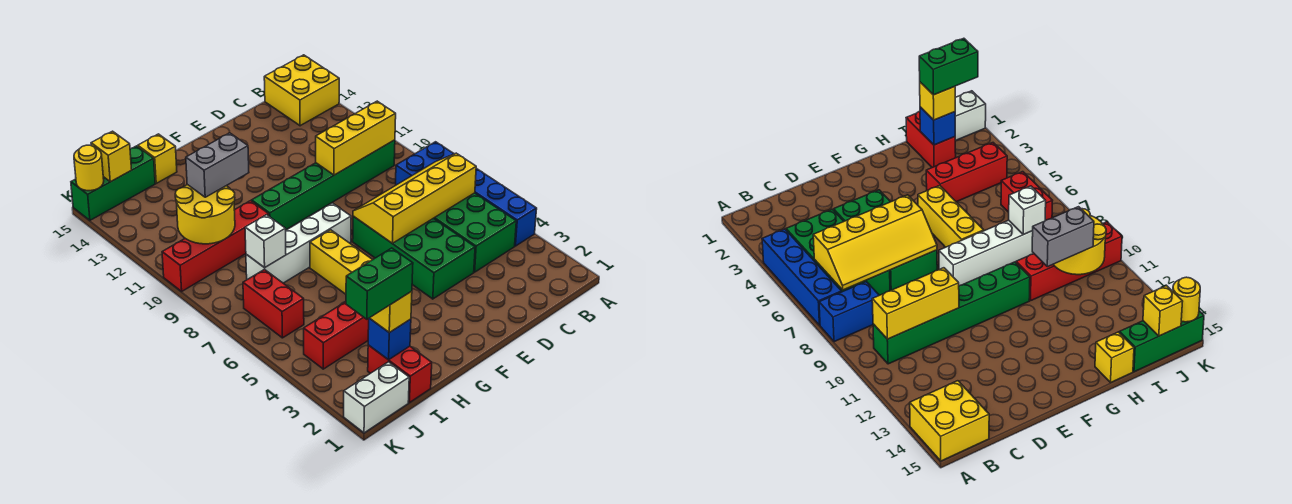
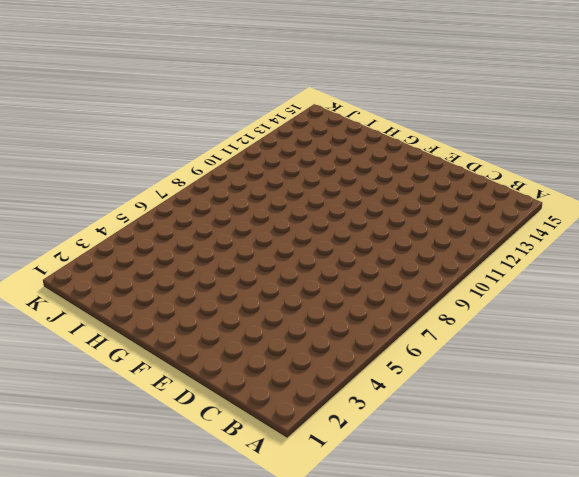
none -> blue 1x4 brick [475,168,537,246]
none -> blue 1x2 brick [396,142,454,185]
none -> yellow 2x2 brick [264,55,339,126]

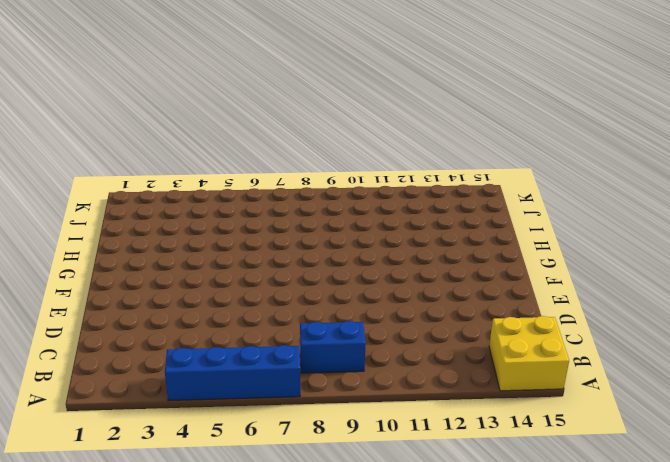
blue 1x2 brick [300,321,366,373] -> blue 1x2 brick turned to [396,142,454,185]
none -> green 2x4 brick [434,193,516,272]
none -> green 1x6 brick [252,140,395,230]
none -> green 2x4 brick [353,216,475,299]

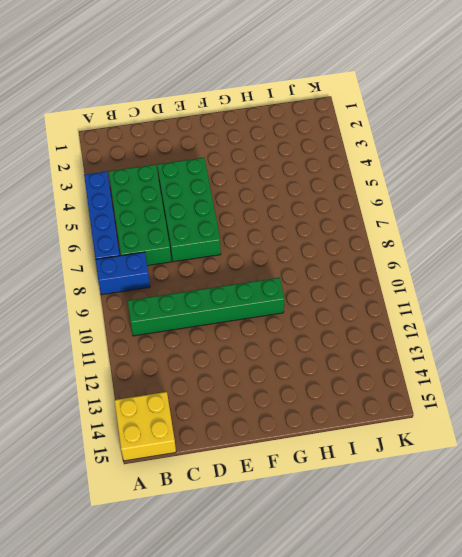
none -> white 1x4 brick [246,203,351,283]
none -> yellow 1x3 brick [310,230,372,294]
none -> red 1x3 brick [304,302,369,369]

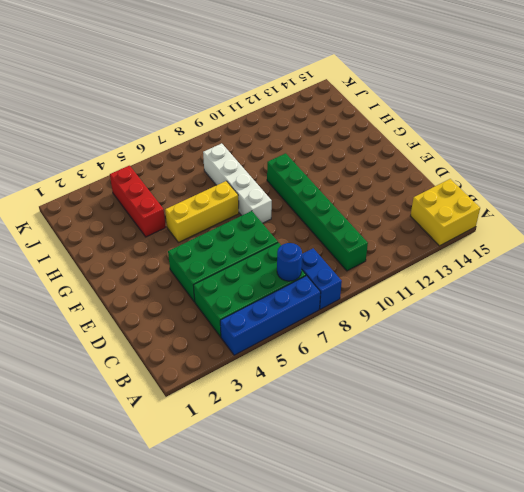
blue 1x1 round brick [277,243,302,281] -> yellow 2x4 slope [353,153,476,243]
none -> red 1x4 brick [162,201,269,291]
none -> yellow 1x1 brick [138,134,177,183]
none -> red 1x2 brick [368,345,432,403]

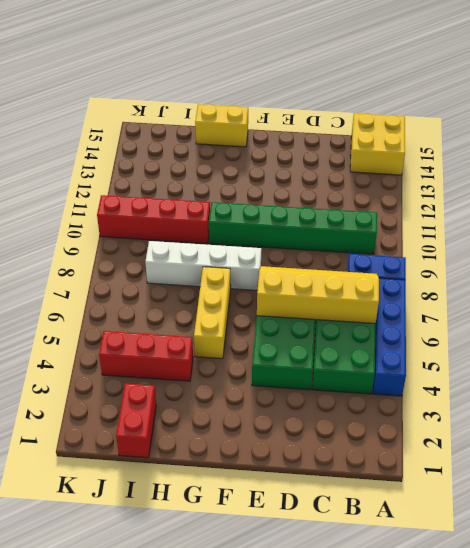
yellow 1x2 brick [195,104,248,147] -> yellow 1x1 brick [138,134,177,183]
none -> green 1x3 brick [71,146,155,220]
none -> white 1x2 brick [344,362,409,433]
none -> red 1x2 brick [243,269,304,338]

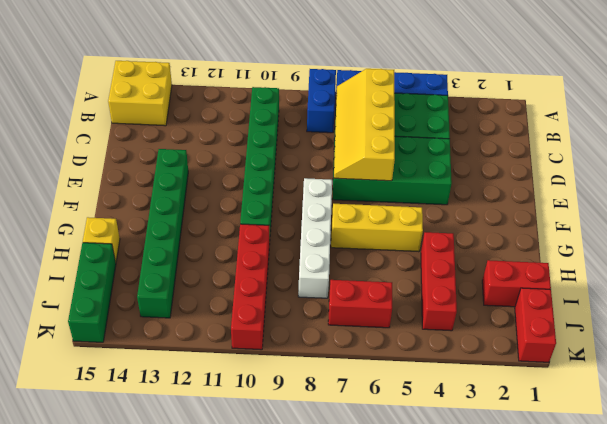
green 1x6 brick [137,149,188,318] -> none
red 1x2 brick [515,288,556,362] -> white 1x2 brick [344,362,409,433]
none -> yellow 1x3 brick [316,101,396,175]
none -> blue 1x1 brick [368,318,411,360]
none -> white 1x1 brick [245,215,286,268]

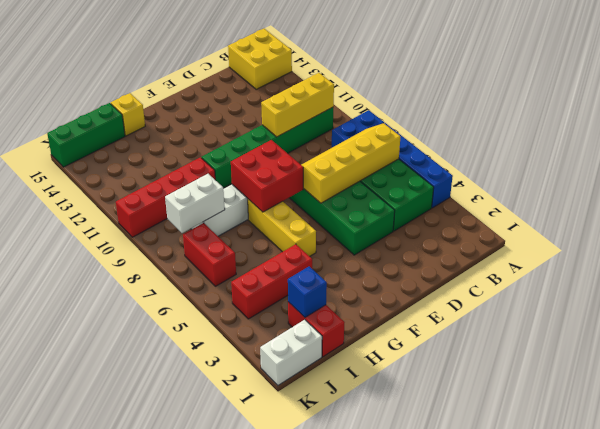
red 2x2 brick [231,140,303,212] -> none
white 1x2 brick [165,174,225,233] -> white 1x1 brick [245,215,286,268]
none -> yellow 2x2 round brick [175,185,235,244]
none -> yellow 1x1 brick [91,131,132,182]
none -> yellow 1x1 round brick [74,145,104,191]

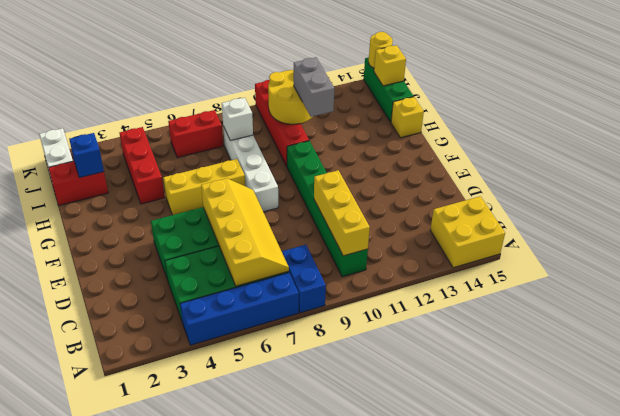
none -> yellow 1x1 brick [370,291,412,333]
none -> green 1x2 brick [346,248,413,319]

